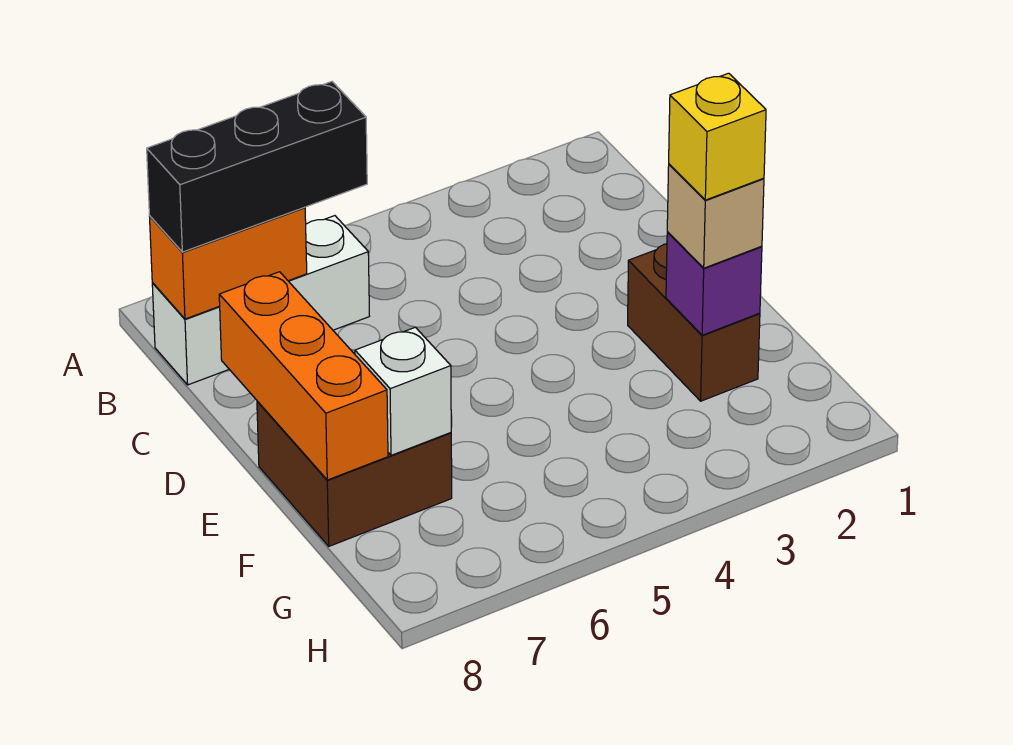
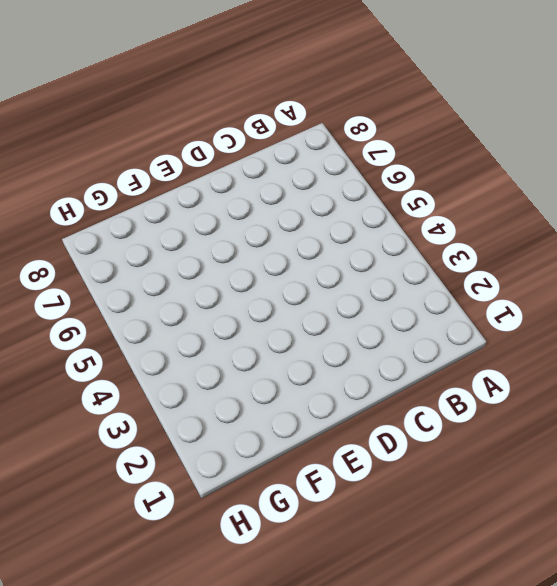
none -> white 1x3 brick [152,216,369,385]
none -> brown 1x2 brick [628,244,760,401]

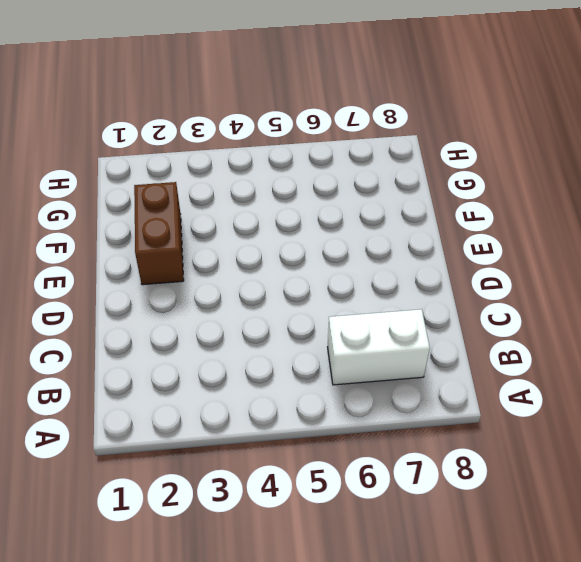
white 1x2 brick [328,309,430,385] -> white 1x3 brick [152,216,369,385]
none -> brown 2x2 brick [257,401,452,546]
none -> orange 1x2 brick [150,207,307,319]

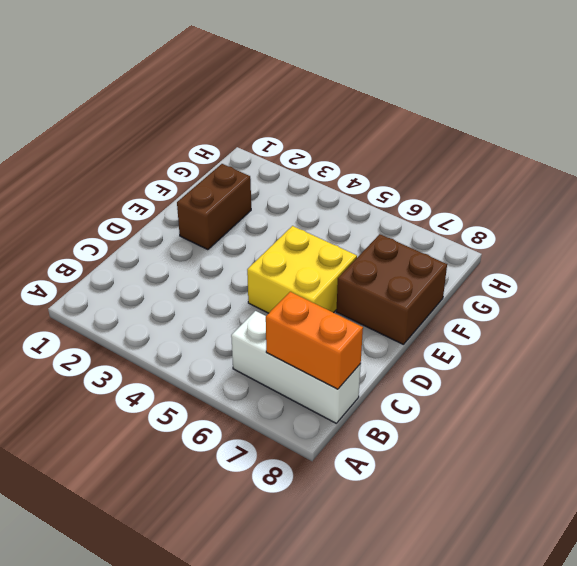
yellow 2x2 brick [247,226,357,313] -> none
none -> orange 1x3 brick [219,272,388,480]
none -> purple 1x1 brick [666,232,762,335]

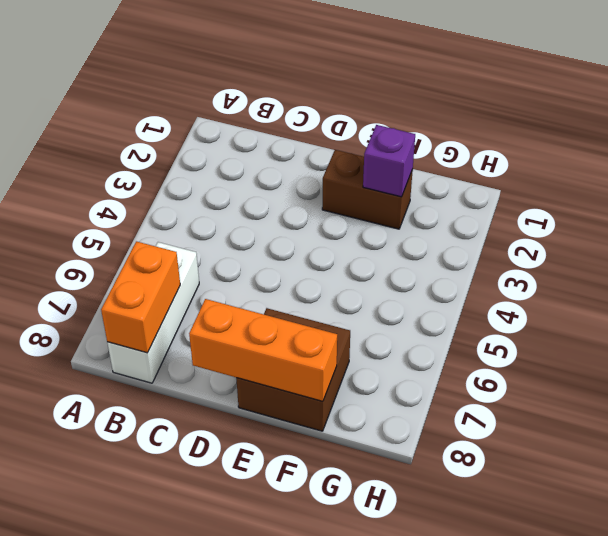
none -> white 1x1 brick [355,327,451,455]
none -> black 1x3 brick [147,82,367,252]

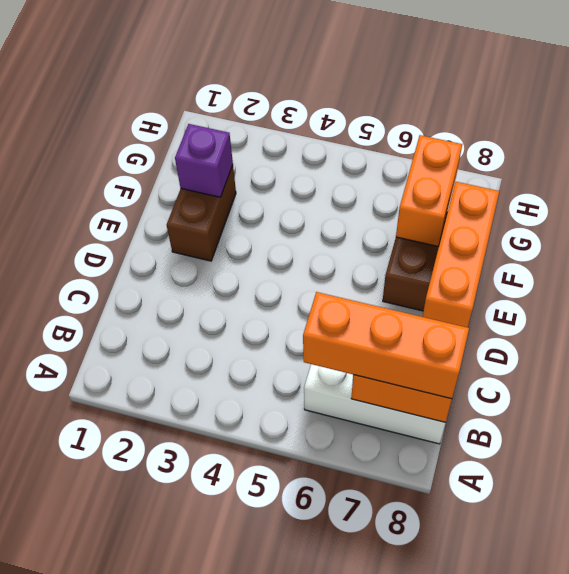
orange 1x3 brick [303,292,469,399] -> black 1x3 brick [147,82,367,252]
orange 1x2 brick [396,135,462,246] -> white 1x1 brick [355,327,451,455]
none -> tan 1x1 brick [667,164,764,268]
none -> yellow 1x1 brick [669,73,766,200]

